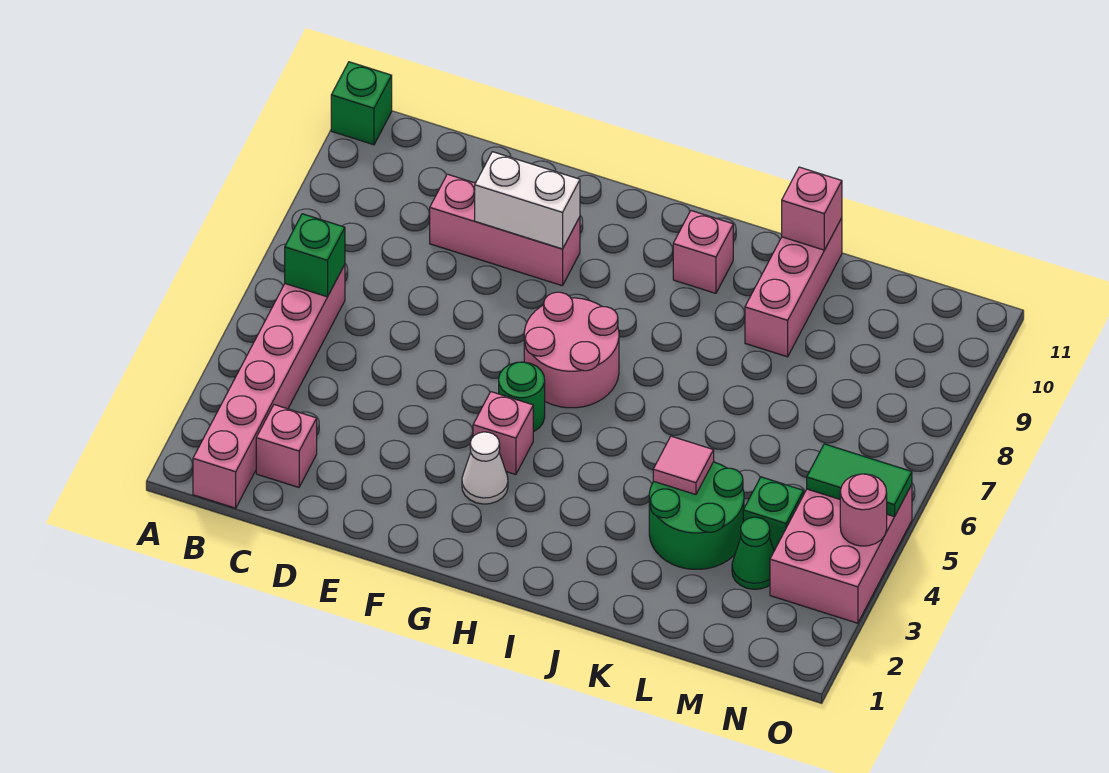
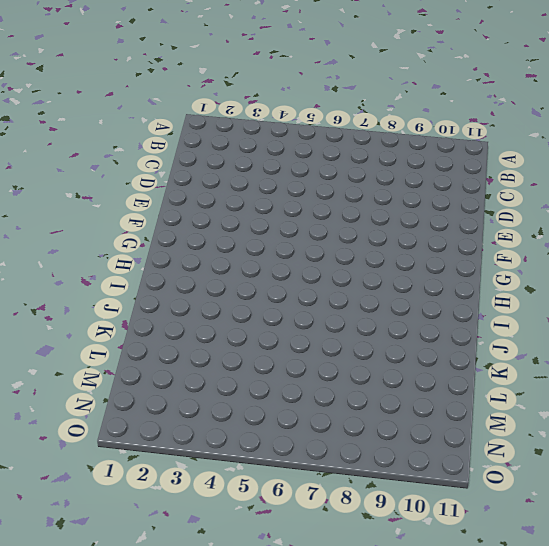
none -> green 1x1 brick [331,62,392,145]
none -> pink 1x6 brick [193,265,345,508]
none -> pink 1x1 brick [256,405,317,487]

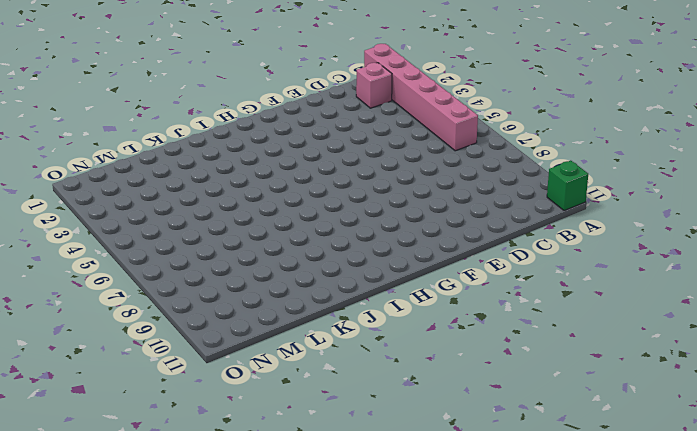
none -> pink 1x3 brick [430,174,580,286]
none -> white 1x1 cone [462,432,508,504]
none -> pink 1x1 brick [473,392,533,475]

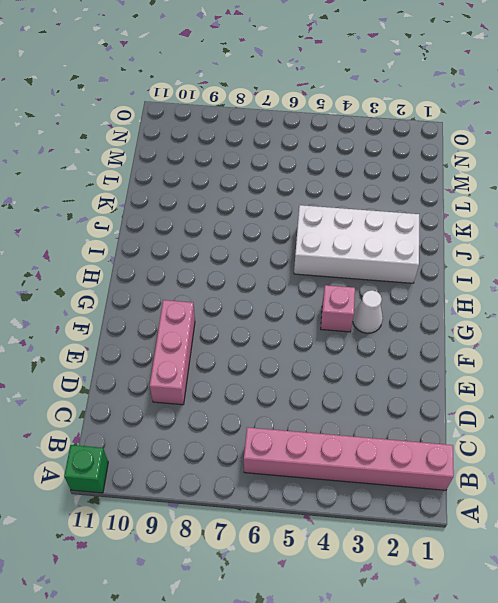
white 2x4 brick [294,205,419,283] -> none
none -> pink 1x1 brick [256,405,317,487]
none -> green 1x1 round brick [499,362,545,432]
none -> pink 2x2 round brick [524,292,619,408]

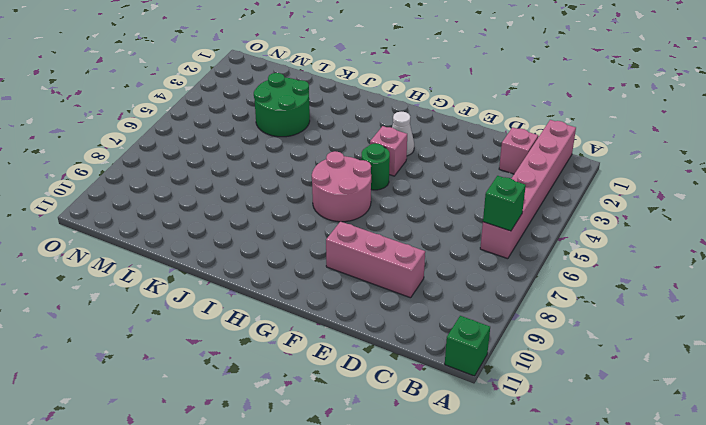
none -> pink 1x1 brick [673,211,733,293]
none -> pink 1x3 brick [745,218,842,357]
none -> green 1x1 cone [732,517,774,589]

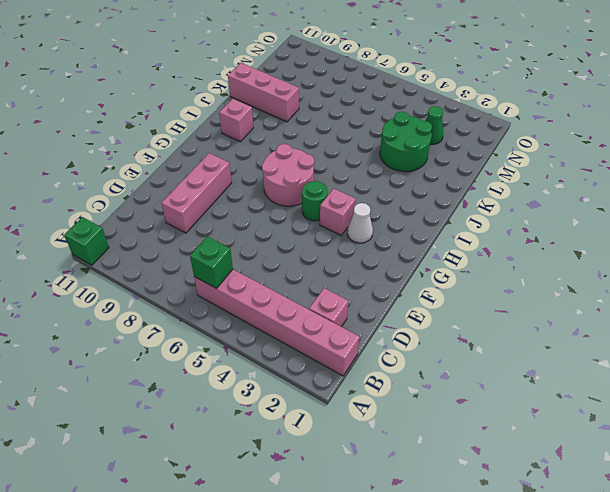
none -> green 1x1 brick [743,477,804,551]
none -> pink 2x3 brick [770,484,912,623]
none -> white 1x2 brick [475,152,580,249]

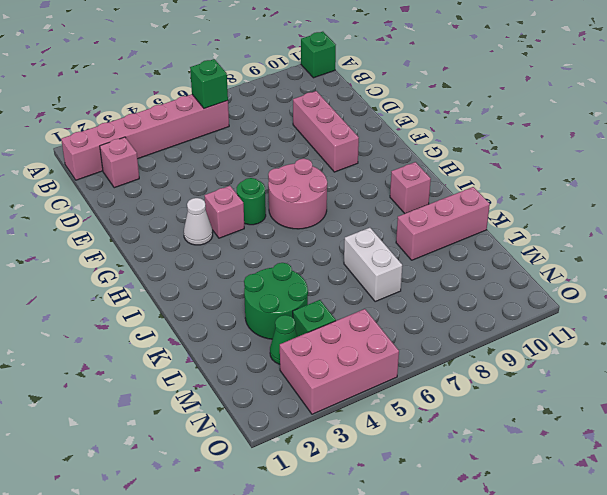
white 1x2 brick [344,228,402,302] -> white 1x2 brick moved to [475,152,580,249]
none -> pink 1x1 tile [653,436,714,495]
none -> pink 1x1 brick [782,167,842,250]
none -> green 1x2 tile [807,444,912,517]

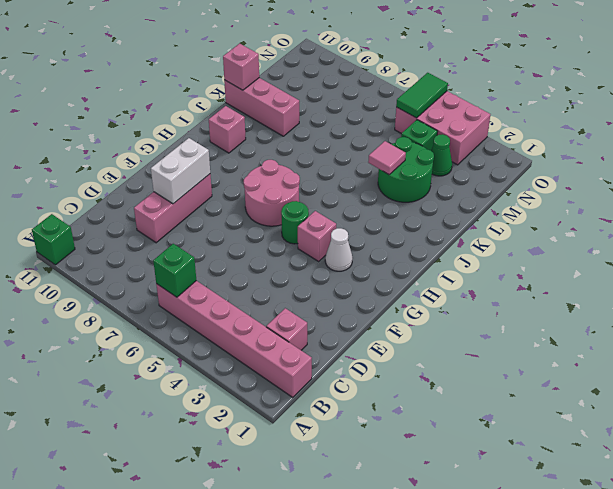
none -> pink 1x1 round brick [840,474,887,546]

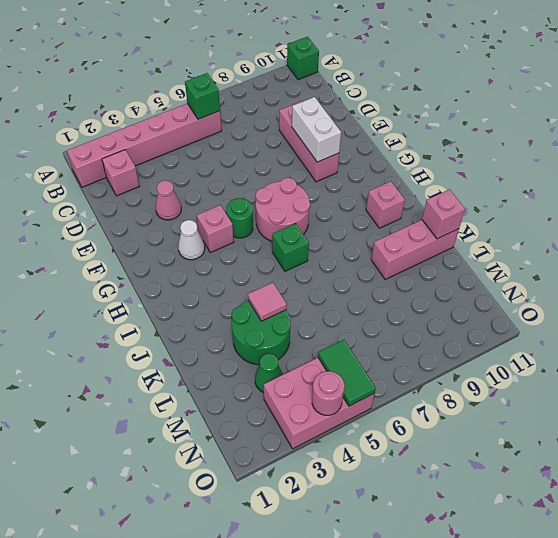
pink 1x1 cone [156,181,181,220] -> none
green 1x1 brick [272,223,309,271] -> green 1x1 brick moved to [743,477,804,551]

